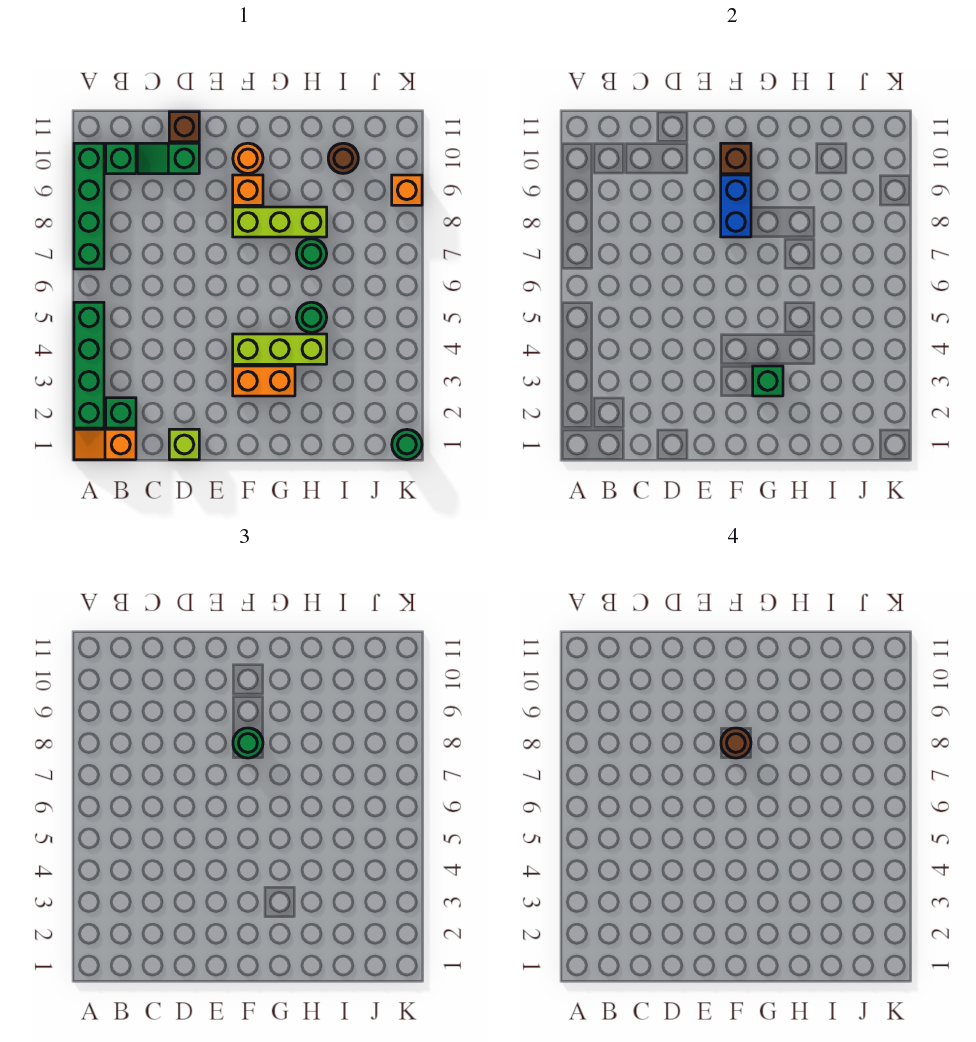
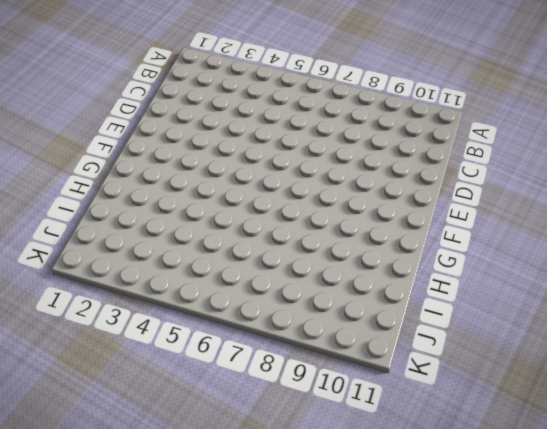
none -> orange 1x2 slope [74,429,136,460]
none -> green 1x4 brick [74,302,104,428]
none -> green 1x4 brick [74,143,104,269]

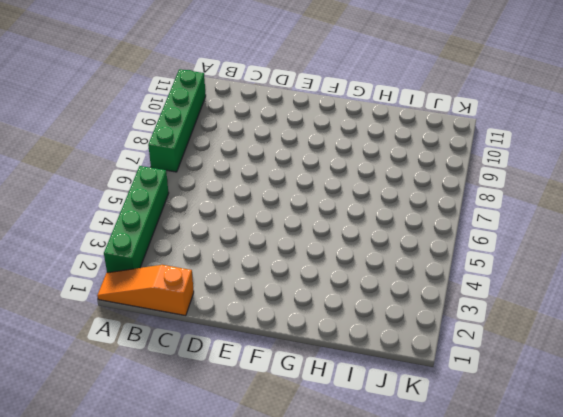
orange 1x3 slope [97,265,194,316] -> orange 1x2 slope [74,429,136,460]
none -> green 1x1 brick [106,398,136,428]
none -> green 1x1 brick [106,143,136,174]
none -> green 1x2 slope [137,143,199,174]

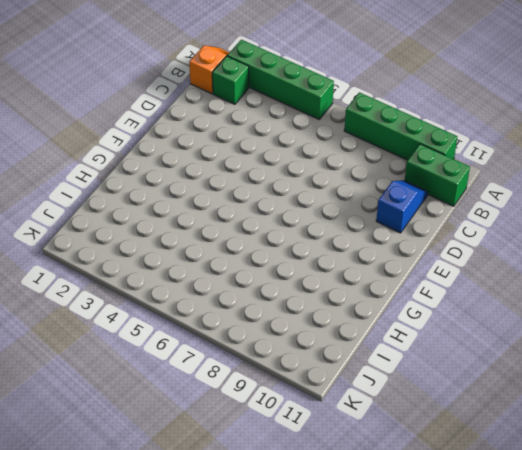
green 1x2 brick [405,144,470,206] -> green 1x1 brick [106,143,136,174]
blue 1x2 slope [376,180,428,233] -> green 1x2 slope [137,143,199,174]
none -> lime 1x1 brick [169,429,199,460]
none -> brown 1x1 brick [169,112,199,142]
none -> orange 1x2 brick [233,366,295,396]

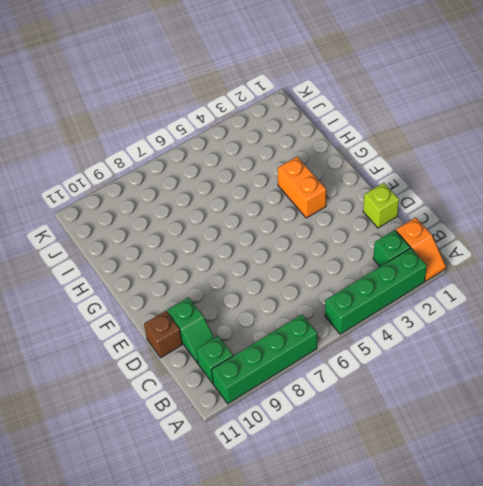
none -> lime 1x3 brick [233,334,327,364]
none -> lime 1x3 brick [233,207,327,237]
none -> orange 1x1 brick [233,175,263,205]

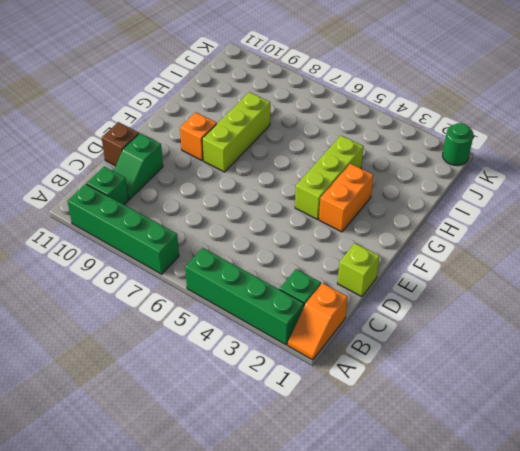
none -> orange 1x1 round brick [233,143,263,174]
none -> green 1x1 round brick [296,302,327,332]
none -> green 1x1 round brick [296,239,327,269]

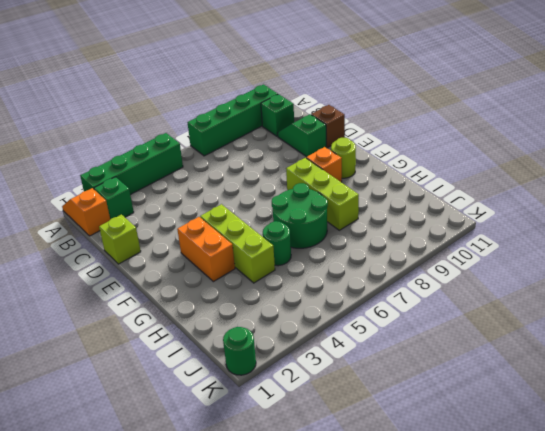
lime 1x1 round brick [331,138,356,178] -> orange 1x1 round brick [233,143,263,174]
green 2x2 round brick [272,183,328,248] -> green 1x1 round brick [296,239,327,269]
none -> brown 1x1 round brick [328,143,358,174]
none -> orange 1x1 brick [392,175,422,205]
none -> blue 1x2 brick [721,175,751,237]

